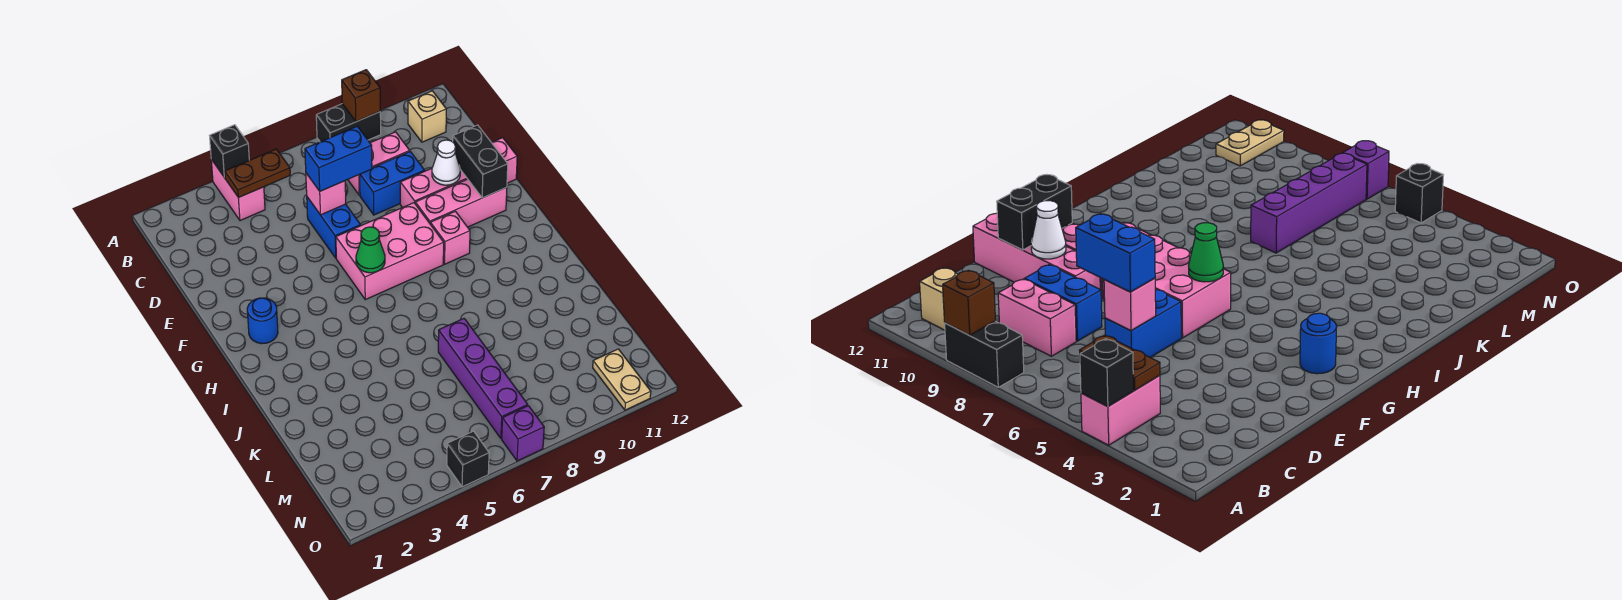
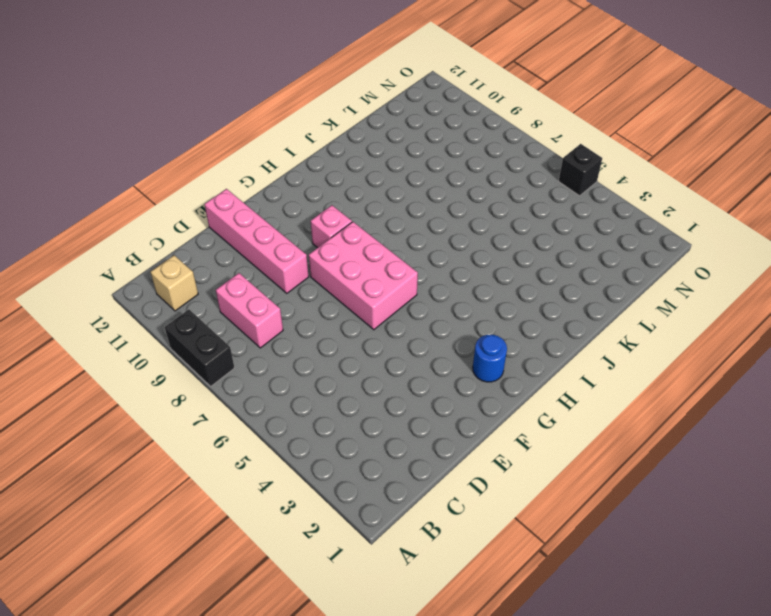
none -> pink 1x2 brick [211,159,265,221]
none -> blue 1x2 brick [307,197,361,258]
none -> blue 1x2 brick [360,152,425,215]

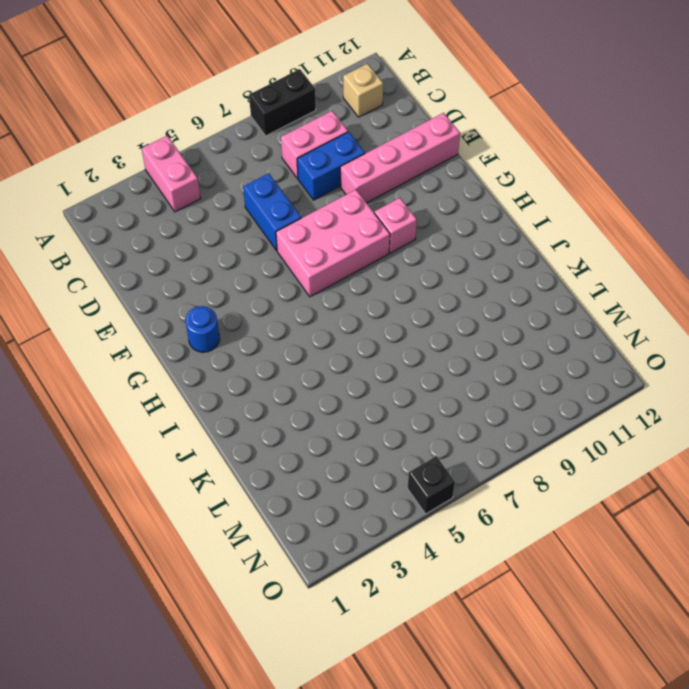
none -> pink 1x3 brick [415,179,507,227]
none -> purple 1x4 brick [438,319,528,438]
none -> tan 1x2 plate [593,349,651,410]

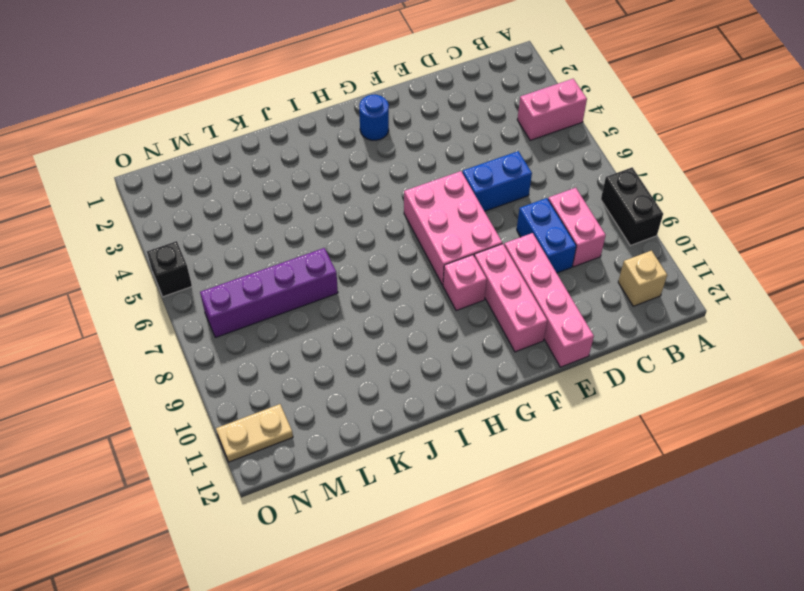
none -> purple 1x1 brick [502,406,544,461]
none -> black 1x1 brick [210,125,249,178]
none -> brown 1x1 brick [342,70,380,122]

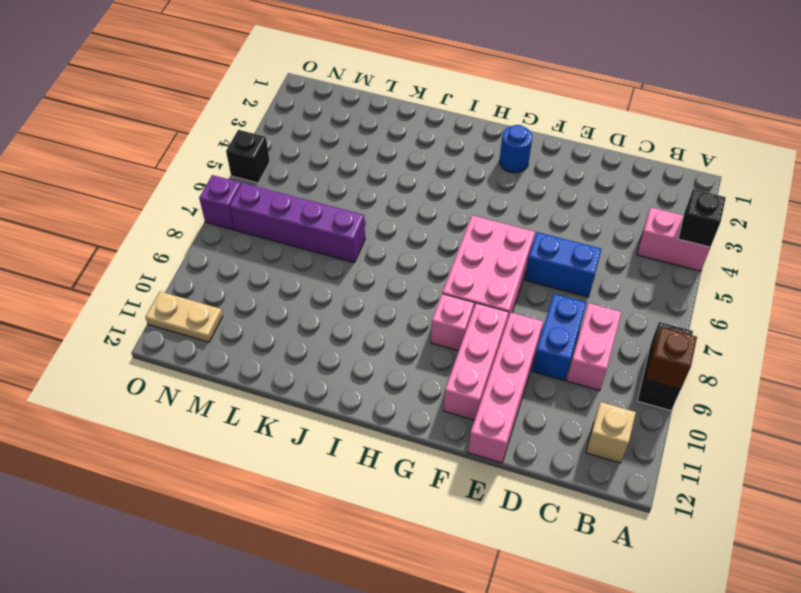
none -> brown 1x2 plate [225,149,290,198]
none -> pink 1x1 brick [306,173,346,215]
none -> white 1x1 cone [432,140,460,185]

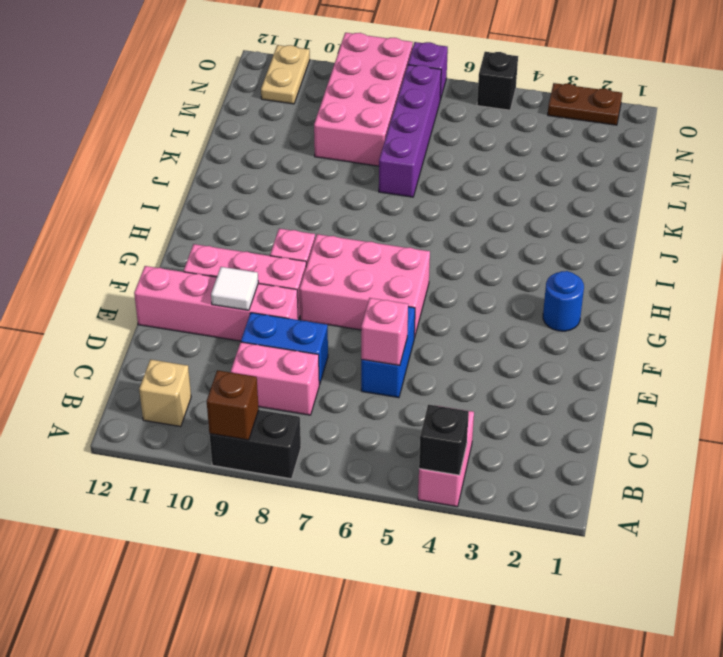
white 1x1 tile [211,267,258,310] -> white 1x1 cone [432,140,460,185]
pink 2x4 brick [314,33,413,166] -> none
brown 1x2 plate [548,83,622,125] -> brown 1x2 plate moved to [225,149,290,198]
none -> black 1x2 brick [453,125,508,198]
none -> green 1x1 cone [356,227,385,273]
none -> blue 1x2 brick [305,126,372,191]

